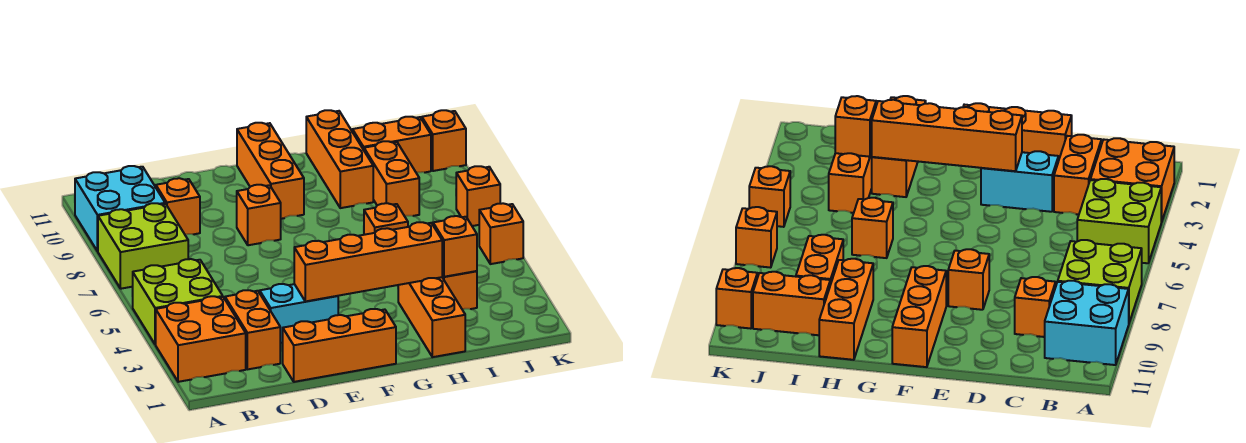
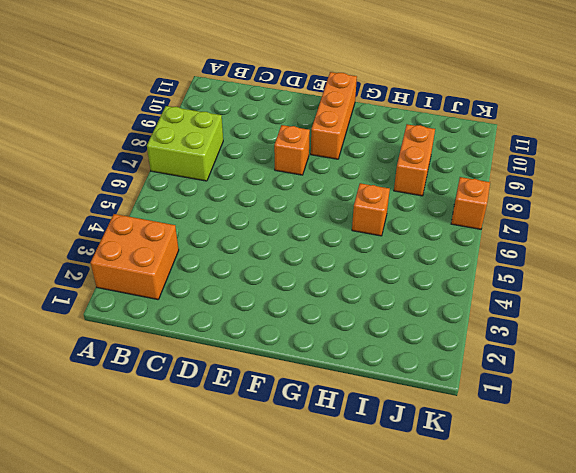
none -> lime 2x2 brick [133,259,223,345]
none -> cyan 2x2 brick [75,166,165,251]
none -> orange 1x2 brick [225,290,280,369]

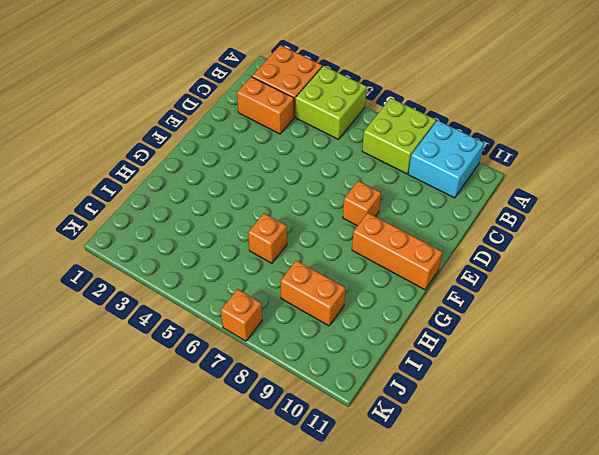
none -> orange 1x1 brick [156,178,200,234]
none -> orange 1x3 brick [283,309,396,382]
none -> cyan 1x2 brick [260,284,338,343]

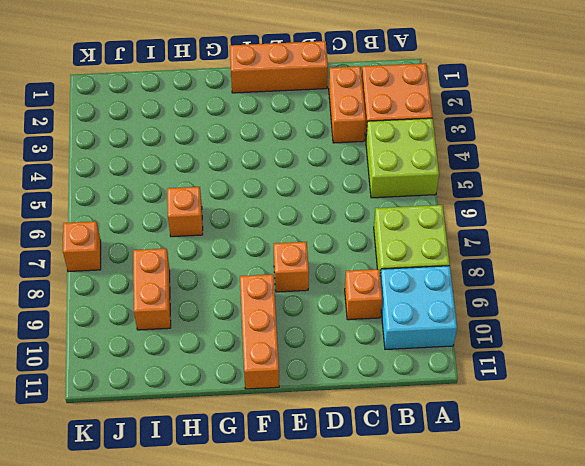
none -> cyan 1x2 brick [260,284,338,343]
none -> orange 1x3 brick [398,277,465,357]
none -> orange 1x3 brick [306,110,373,208]

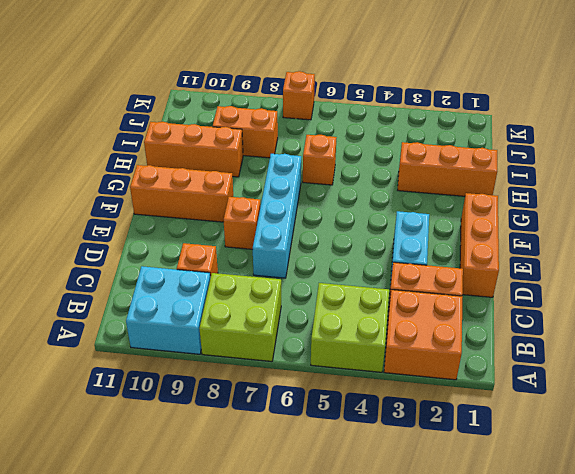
cyan 1x4 brick [253,154,301,278] -> none
none -> orange 1x2 brick [442,271,477,309]
none -> orange 1x2 brick [352,117,431,173]
none -> orange 1x1 brick [479,203,523,264]

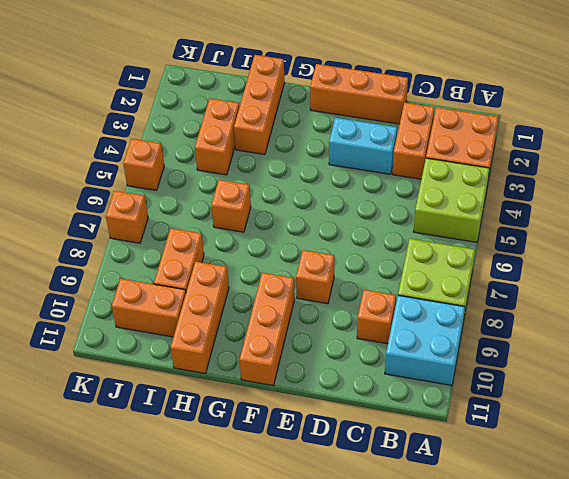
none -> orange 1x1 brick [422,110,466,171]
none -> orange 1x4 brick [294,222,442,301]
none -> orange 1x1 brick [433,216,477,277]

